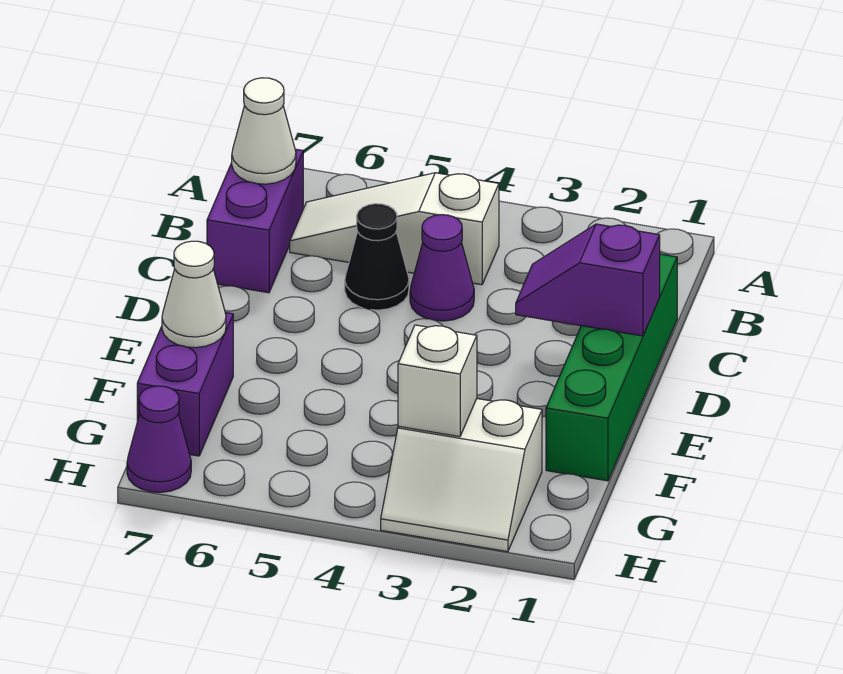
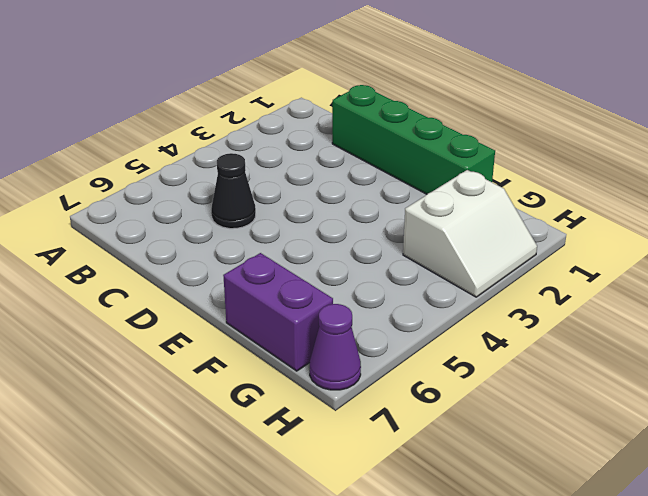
none -> white 1x3 slope [290,173,499,285]
none -> purple 1x2 brick [207,149,303,293]
none -> purple 1x1 cone [410,215,474,321]

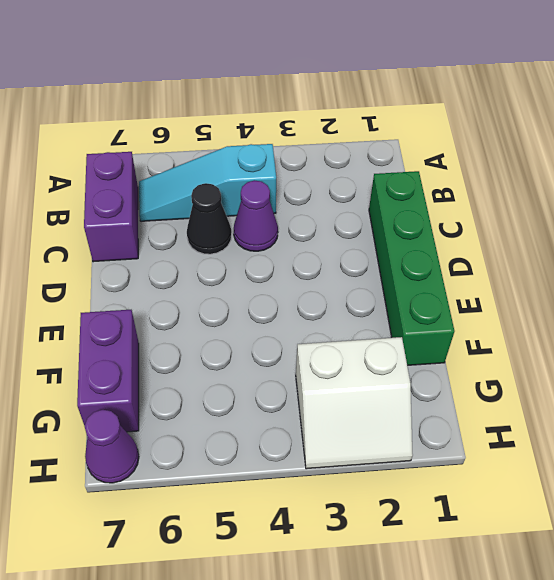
cyan 1x3 slope [139,144,276,221] -> white 1x3 slope [290,173,499,285]
none -> white 1x1 cone [232,78,296,184]
none -> purple 1x2 slope [516,224,660,336]
none -> white 1x1 cone [162,241,226,348]

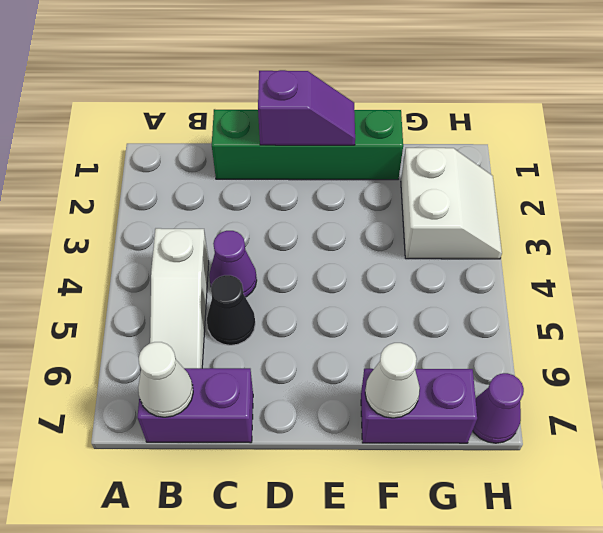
purple 1x2 slope [258,70,355,145] -> purple 1x2 slope turned to [516,224,660,336]
none -> white 1x1 brick [398,325,477,437]

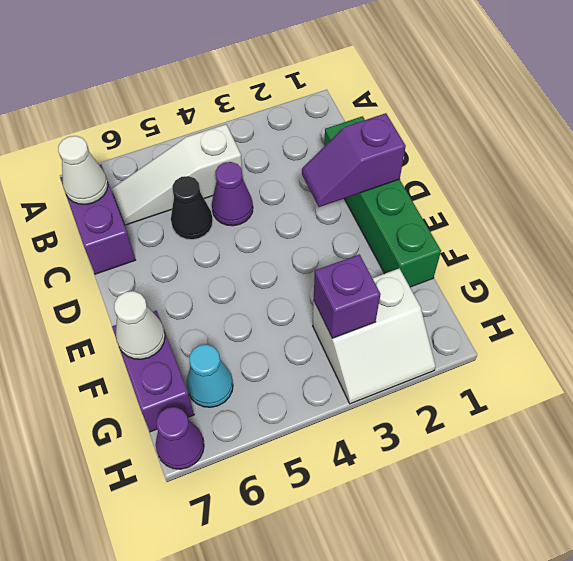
purple 1x1 brick [314,254,381,338] -> white 1x1 brick [398,325,477,437]
cyan 1x1 cone [187,345,233,407] -> none

